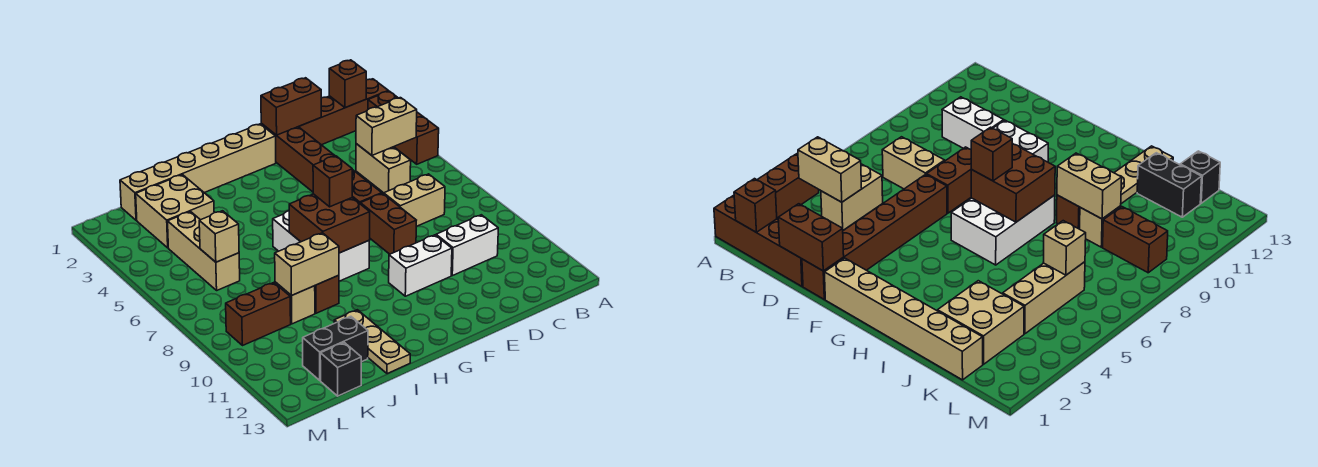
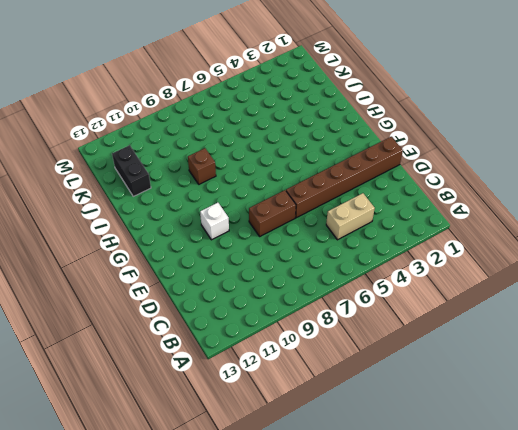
white 1x1 brick [200,203,229,240] -> white 1x2 brick [389,235,452,296]
none -> brown 1x4 brick [299,79,388,145]
none -> brown 1x3 brick [368,91,439,164]
none -> tan 1x2 brick [384,174,445,226]

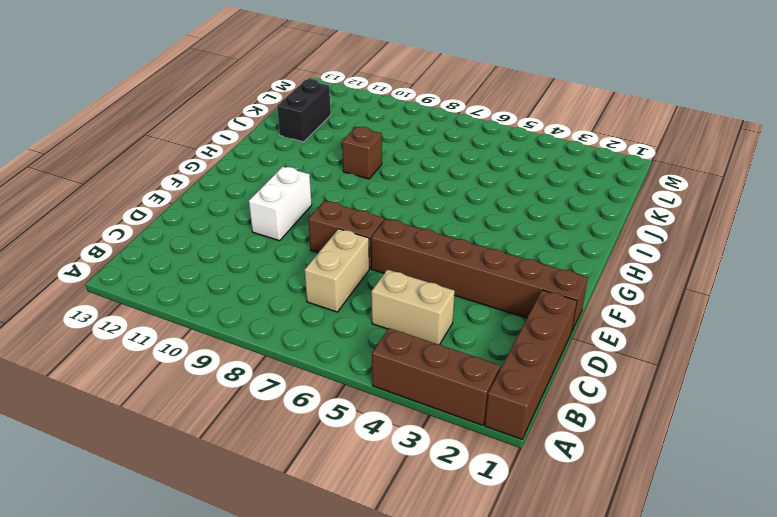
none -> white 1x2 brick [436,215,498,276]
none -> tan 1x6 brick [120,124,276,220]
none -> white 2x3 brick [273,211,369,281]

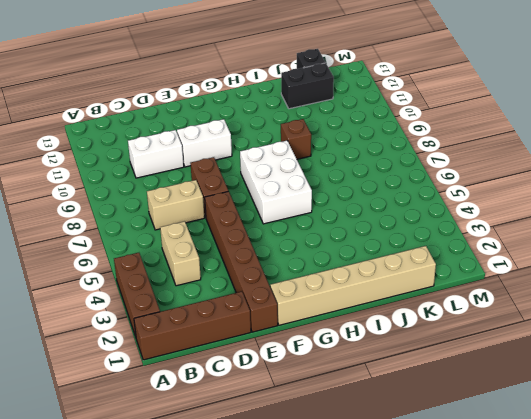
none -> tan 1x3 plate [334,310,410,374]
none -> tan 2x2 brick [136,175,214,248]
none -> tan 1x1 brick [275,282,315,324]

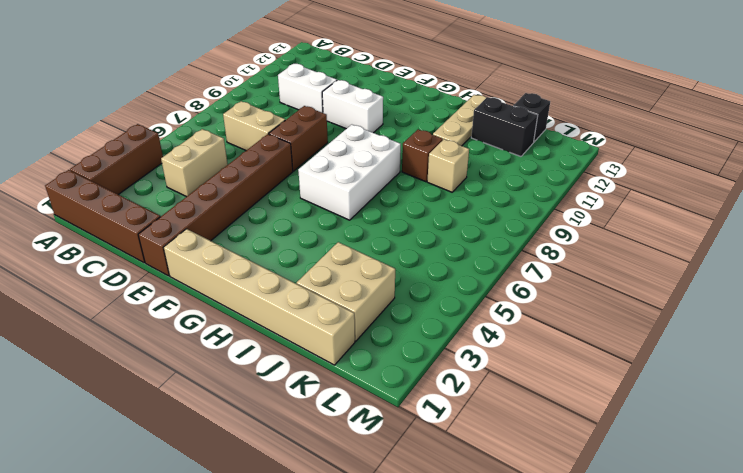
none -> tan 1x3 brick [168,212,240,290]
none -> brown 1x2 brick [226,283,291,346]
none -> brown 1x1 brick [329,60,366,108]

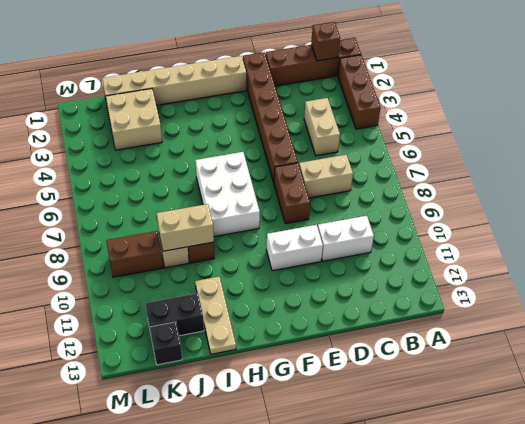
none -> tan 1x3 brick [168,212,240,290]
none -> tan 1x2 brick [356,98,417,155]
none -> brown 1x2 brick [261,78,321,135]

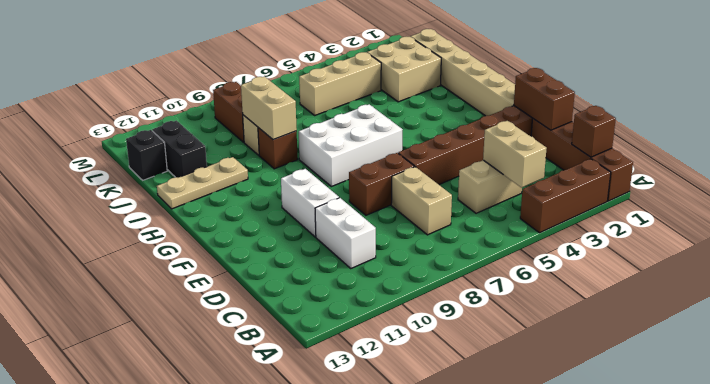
none -> brown 2x2 brick [289,194,370,253]
none -> tan 1x1 brick [199,211,239,262]
none -> brown 1x1 brick [313,156,352,207]

